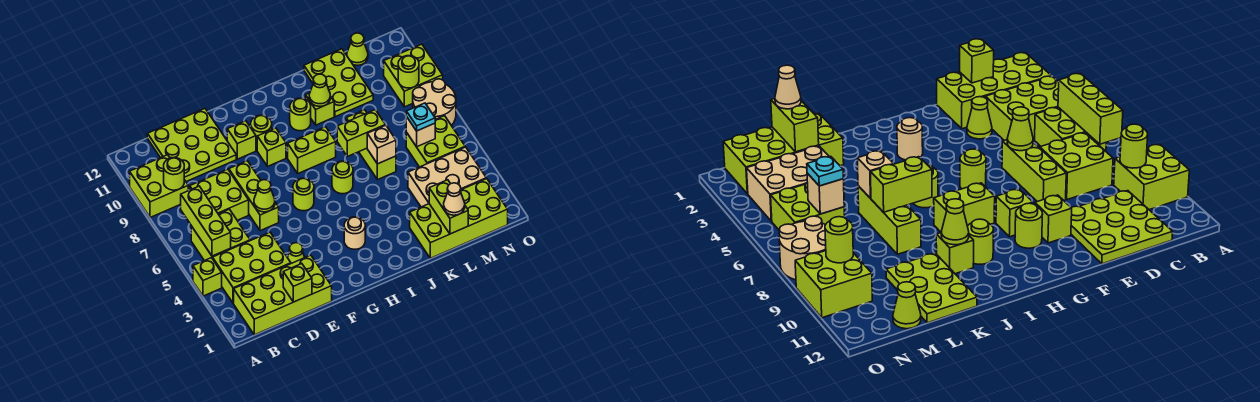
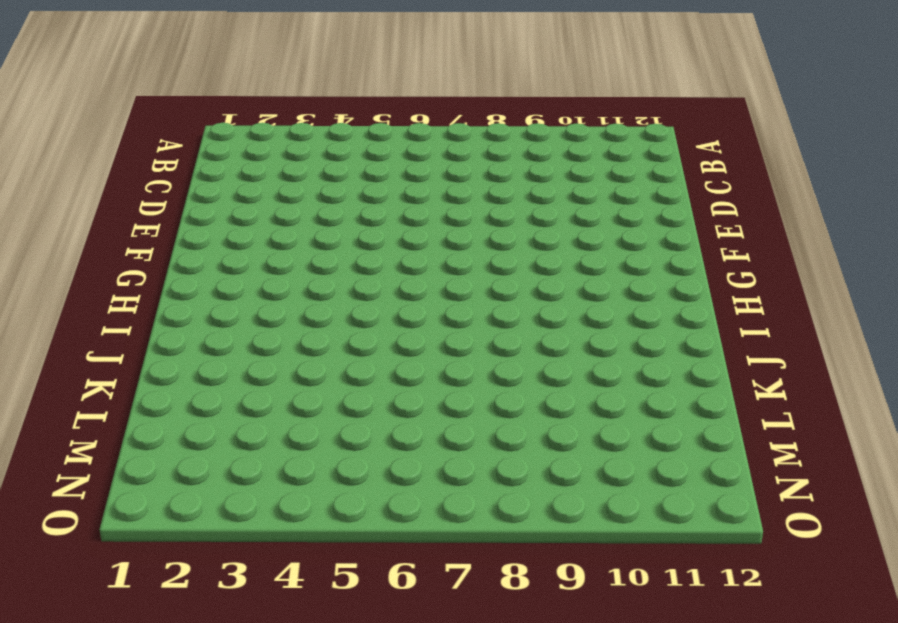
none -> lime 1x1 brick [193,258,222,296]
none -> lime 2x2 brick [130,155,188,218]
none -> lime 2x4 brick [234,255,332,335]
none -> lime 2x3 brick [212,232,291,303]

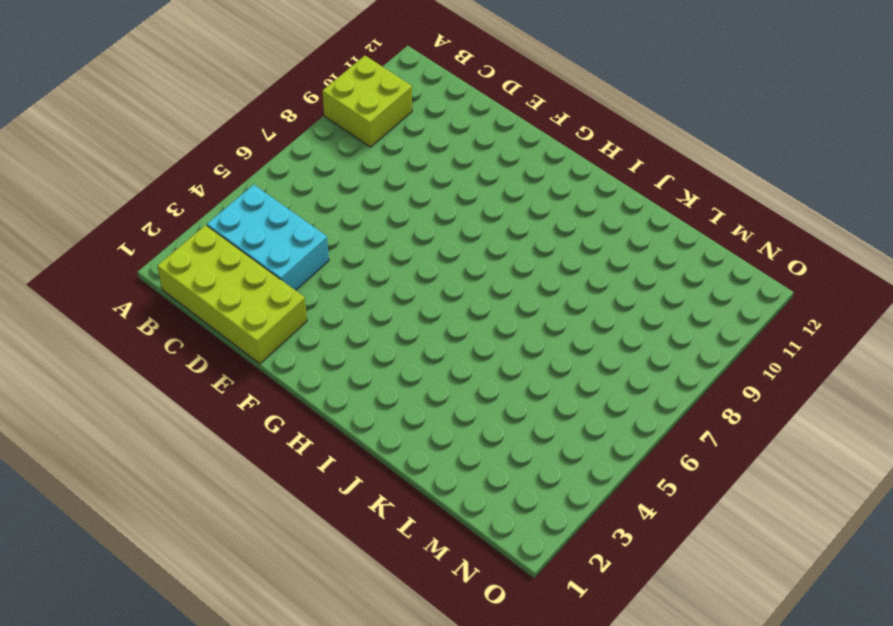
cyan 2x3 brick [207,185,329,290] -> lime 2x3 brick [212,232,291,303]
none -> lime 1x1 brick [193,258,222,296]
none -> lime 2x2 brick [191,209,250,261]
none -> lime 2x2 brick [190,169,249,220]
none -> lime 3x3 plate [147,109,236,182]

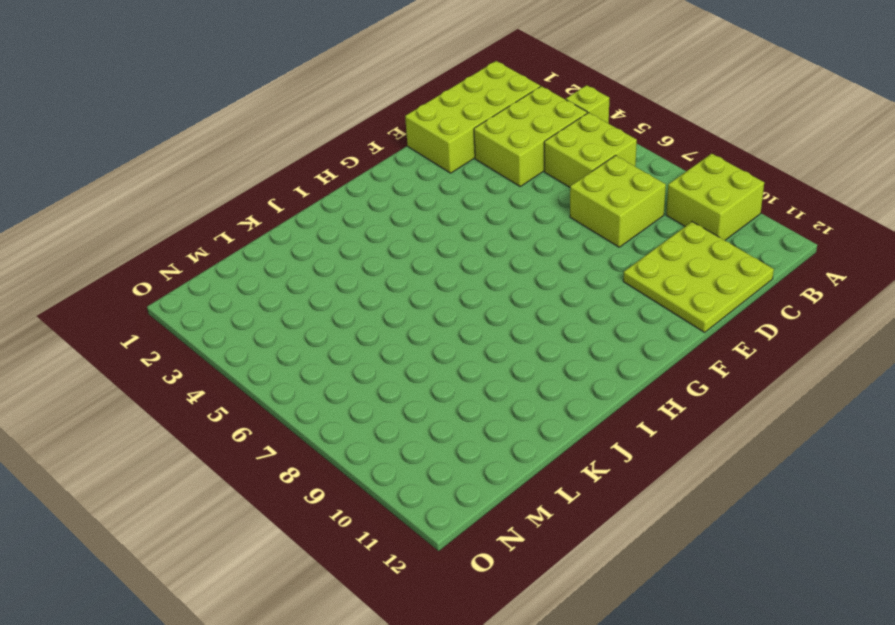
none -> lime 1x1 cone [287,243,305,263]
none -> lime 1x3 brick [229,161,279,231]
none -> lime 1x1 brick [227,121,256,159]
none -> lime 1x1 round brick [293,178,314,211]

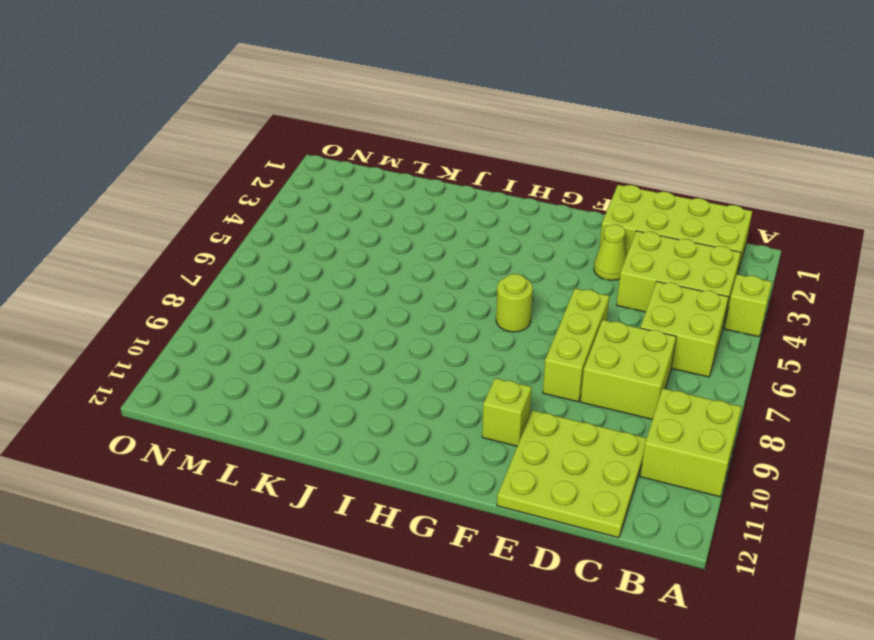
none -> lime 1x1 brick [257,128,286,166]
none -> lime 1x1 round brick [251,115,272,147]
none -> tan 1x1 round brick [344,217,365,249]
none -> lime 1x2 brick [288,127,336,173]

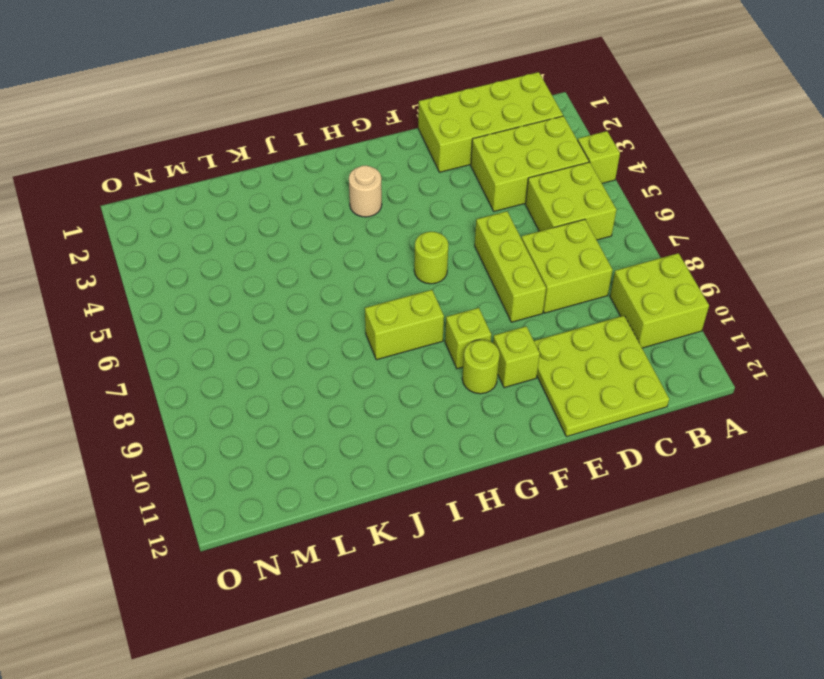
none -> lime 1x1 cone [287,243,305,263]
none -> lime 1x1 round brick [332,161,353,194]
none -> lime 1x1 round brick [290,98,311,131]
none -> lime 1x1 brick [306,93,334,125]

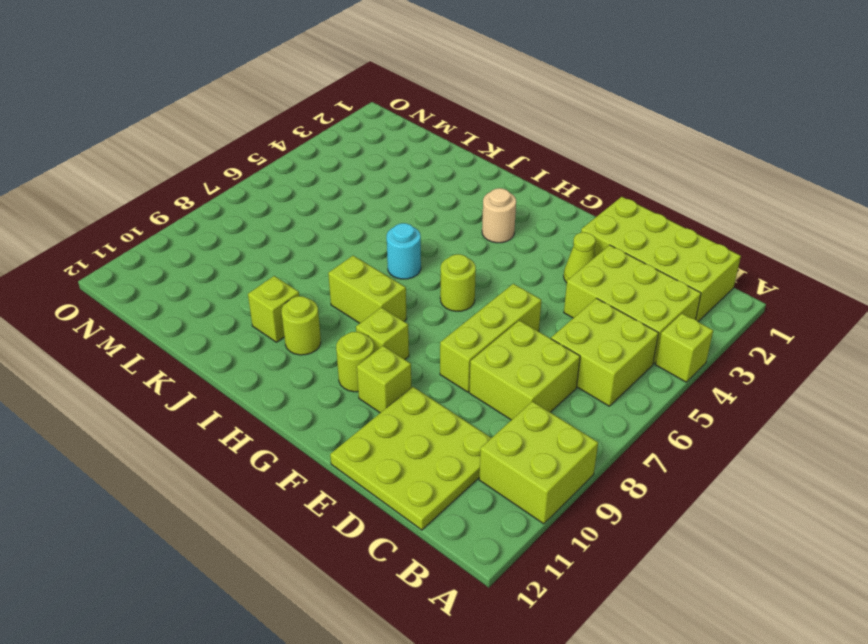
cyan 1x1 round brick [387,223,421,279] -> lime 1x1 round brick [332,161,353,194]
none -> lime 2x4 brick [410,179,508,258]
none -> lime 1x3 brick [346,110,396,180]
none -> lime 2x3 plate [304,49,373,117]
none -> tan 2x3 brick [408,147,486,207]

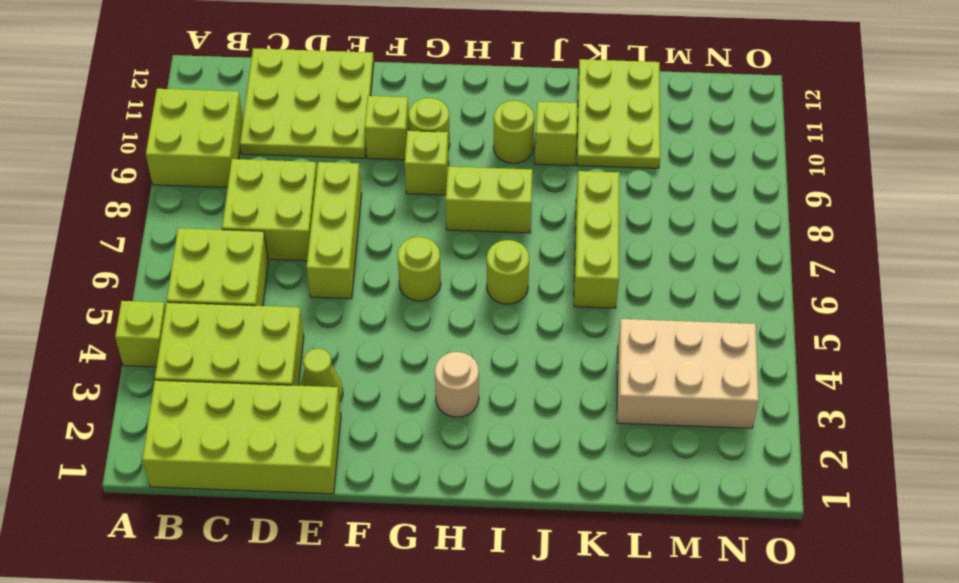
none -> lime 2x4 brick [410,179,508,258]
none -> lime 2x2 brick [406,116,465,167]
none -> lime 1x1 cone [347,33,368,65]
none -> tan 2x2 round brick [413,79,456,125]

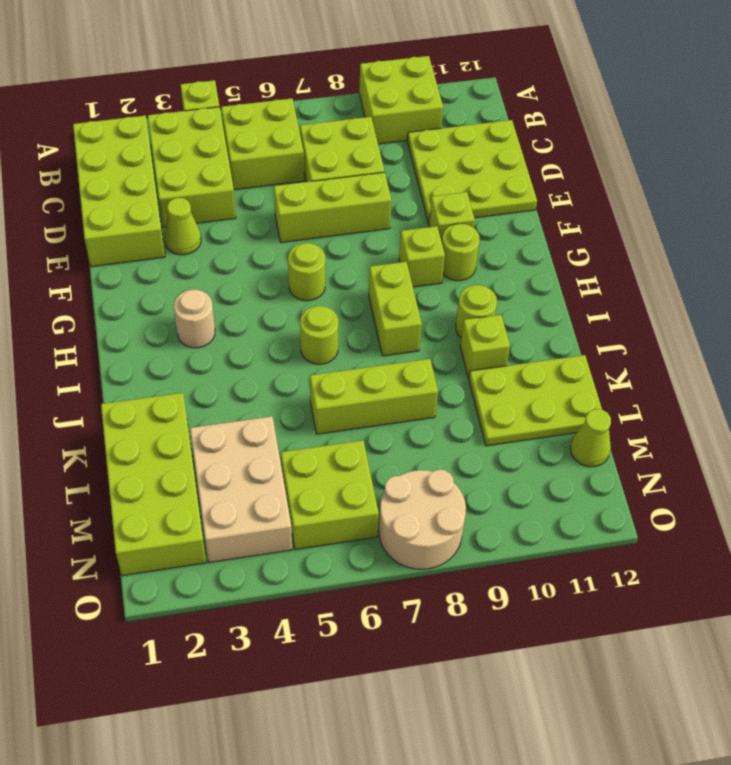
none -> lime 2x2 brick [384,44,443,107]
none -> lime 1x3 brick [181,186,231,256]
none -> lime 1x1 round brick [164,158,184,190]
none -> lime 1x1 brick [283,264,312,302]

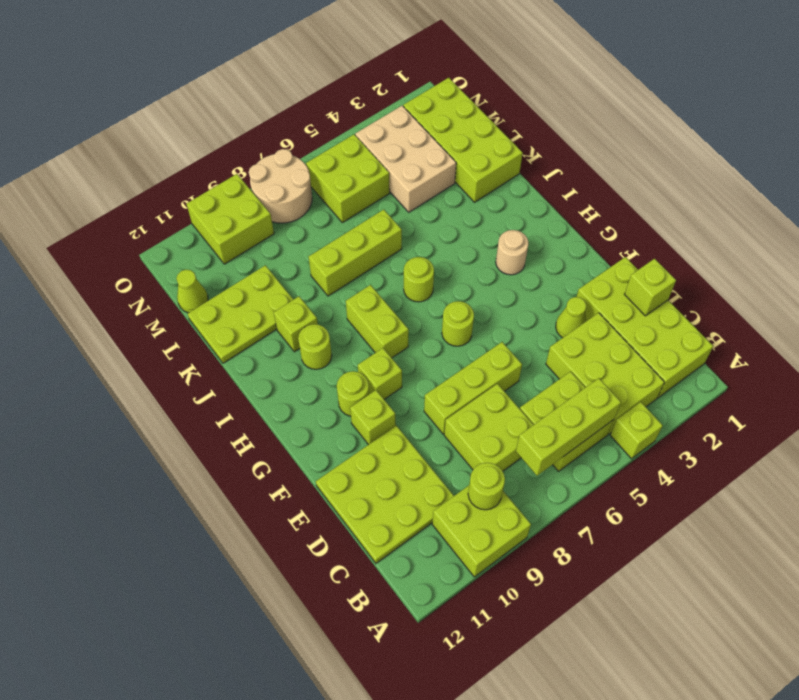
none -> lime 1x1 cone [254,180,275,212]
none -> lime 1x2 brick [337,110,385,157]
none -> lime 1x1 cone [309,74,330,106]
none -> tan 1x1 brick [367,125,396,164]

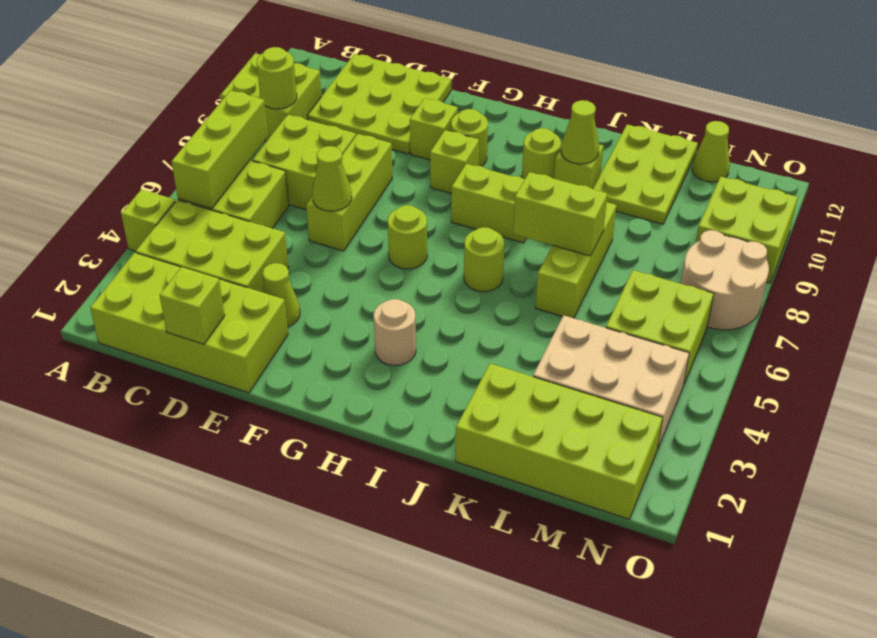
none -> tan 1x1 brick [367,125,396,164]
none -> lime 1x2 brick [429,180,468,234]
none -> tan 1x1 brick [406,116,435,147]
none -> lime 1x1 round brick [398,56,419,88]

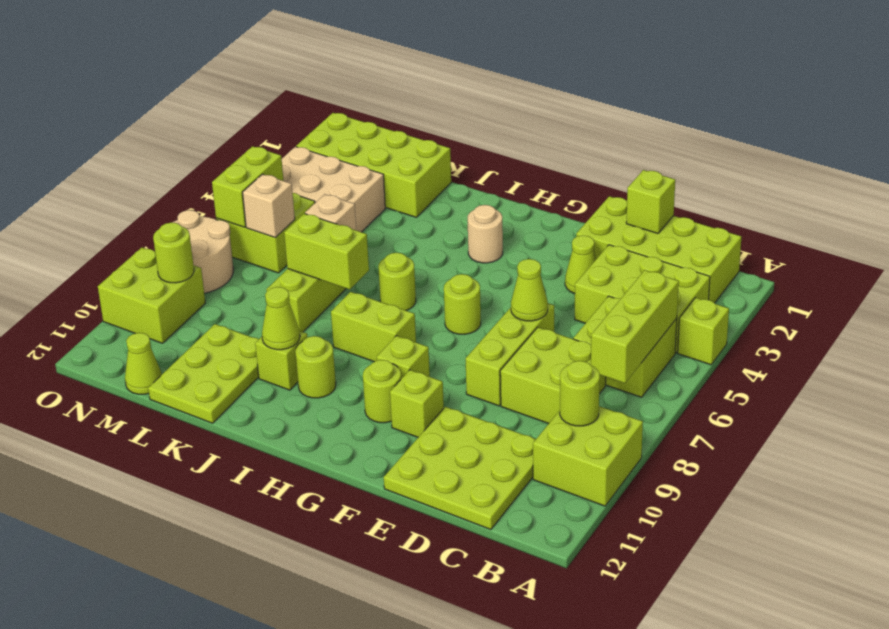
lime 1x2 brick [212,146,284,227] -> lime 1x2 brick moved to [429,180,468,234]
none -> tan 1x1 cone [444,183,465,215]
none -> cyan 1x1 plate [406,103,435,131]

